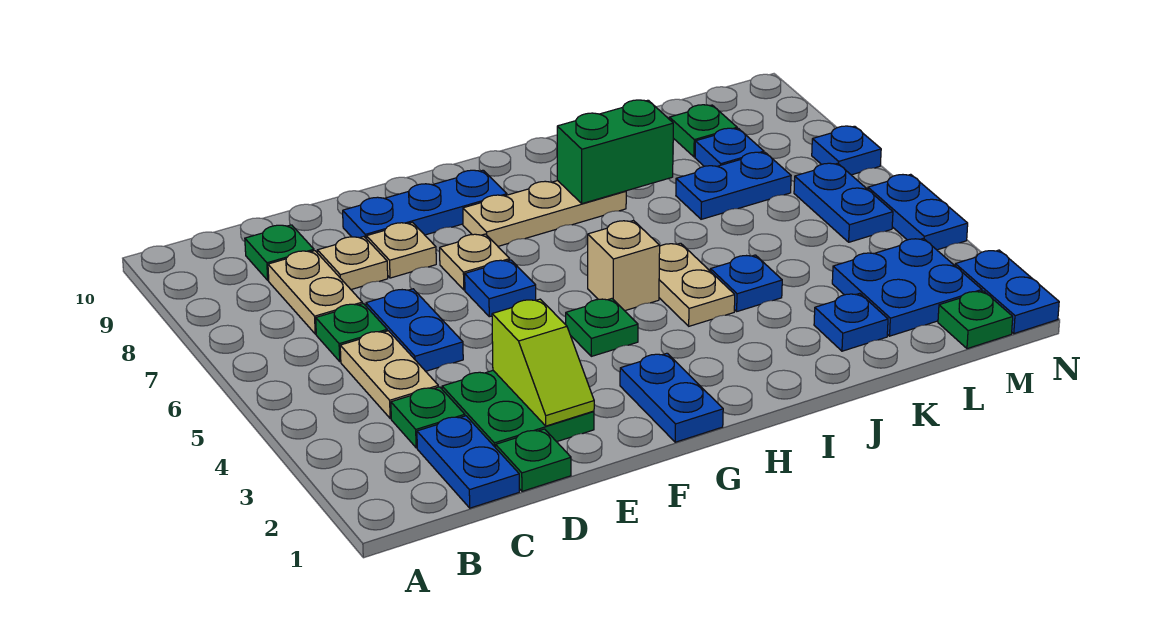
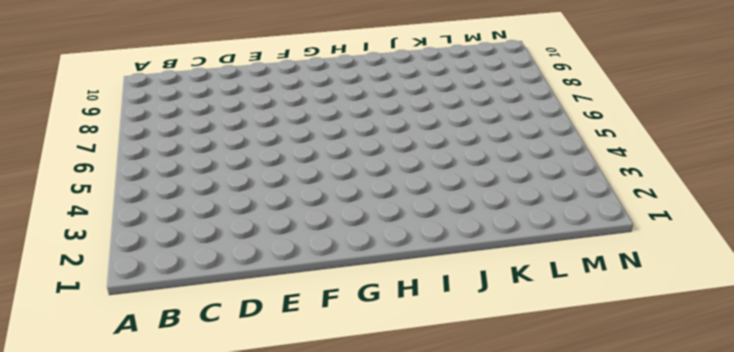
none -> blue 1x2 plate [417,416,519,508]
none -> green 1x1 plate [391,387,465,448]
none -> tan 1x2 plate [340,331,438,419]
none -> green 1x1 plate [316,304,387,362]

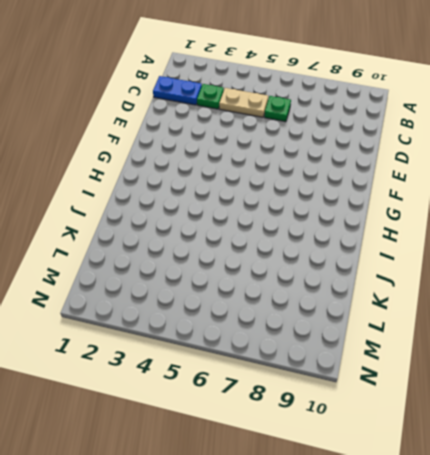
none -> tan 1x2 plate [268,251,362,334]
none -> green 1x1 plate [245,225,314,280]
none -> green 1x1 plate [496,429,571,491]
none -> green 2x2 plate [442,371,594,448]

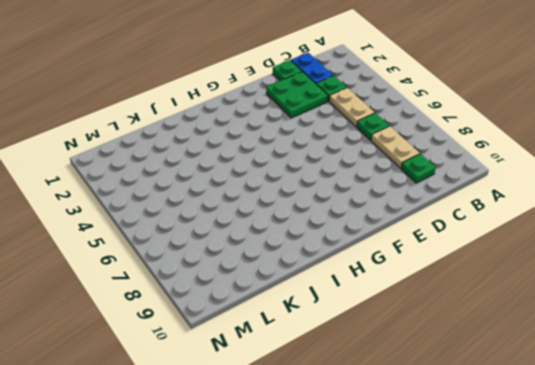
none -> blue 1x2 plate [366,289,463,371]
none -> tan 1x1 plate [317,237,388,290]
none -> tan 1x1 plate [366,223,436,278]
none -> blue 1x3 plate [343,170,507,239]

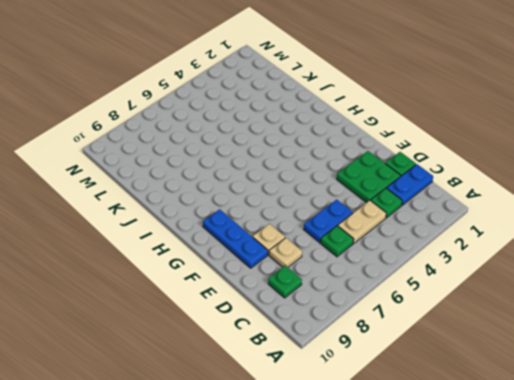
none -> tan 1x2 plate [268,251,362,334]
none -> blue 1x1 plate [465,260,536,317]
none -> tan 1x1 plate [440,234,510,290]
none -> blue 1x2 plate [620,353,723,442]

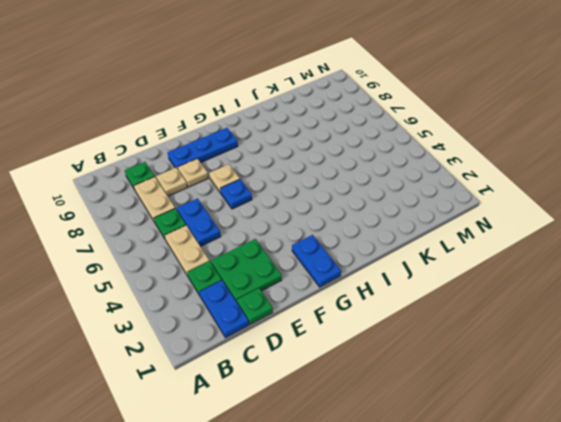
none -> green 1x1 plate [566,299,638,356]
none -> tan 1x3 plate [463,181,626,246]
none -> tan 1x1 brick [588,220,660,311]
none -> tan 1x2 plate [659,243,735,326]

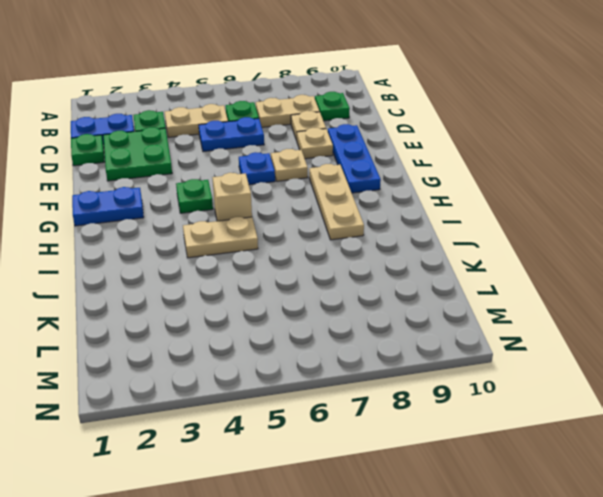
none -> blue 1x1 plate [710,255,782,311]
none -> blue 1x1 plate [814,293,888,351]
none -> blue 1x2 plate [676,152,791,219]
none -> blue 2x2 plate [832,238,982,336]

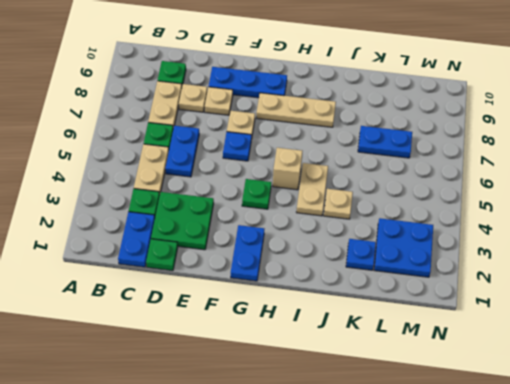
tan 1x1 plate [324,189,353,219] -> blue 1x1 plate [710,255,782,311]
none -> blue 1x1 plate [695,128,764,166]
none -> green 1x1 plate [669,105,737,157]
none -> green 1x1 plate [938,291,1013,349]
none -> blue 1x2 plate [794,163,893,242]

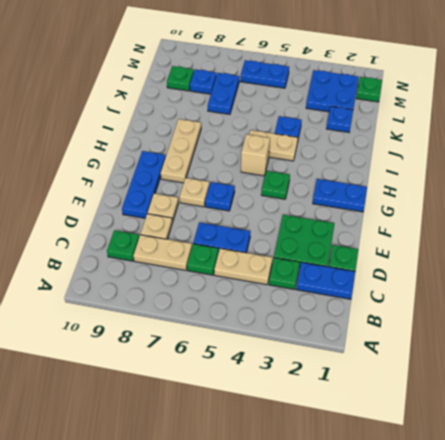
none -> blue 1x2 plate [955,250,1059,334]
none -> blue 1x2 plate [868,174,968,250]
none -> blue 1x1 plate [812,126,881,175]
none -> lime 1x2 slope [492,299,594,426]

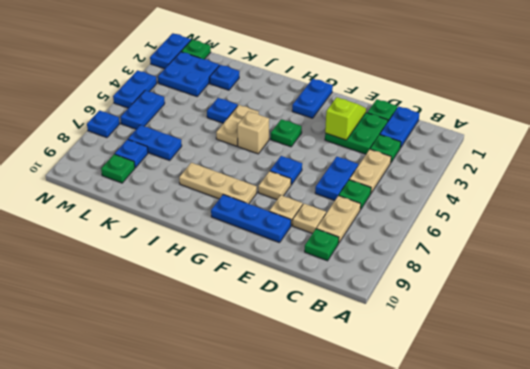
none -> green 1x2 brick [557,100,673,204]

